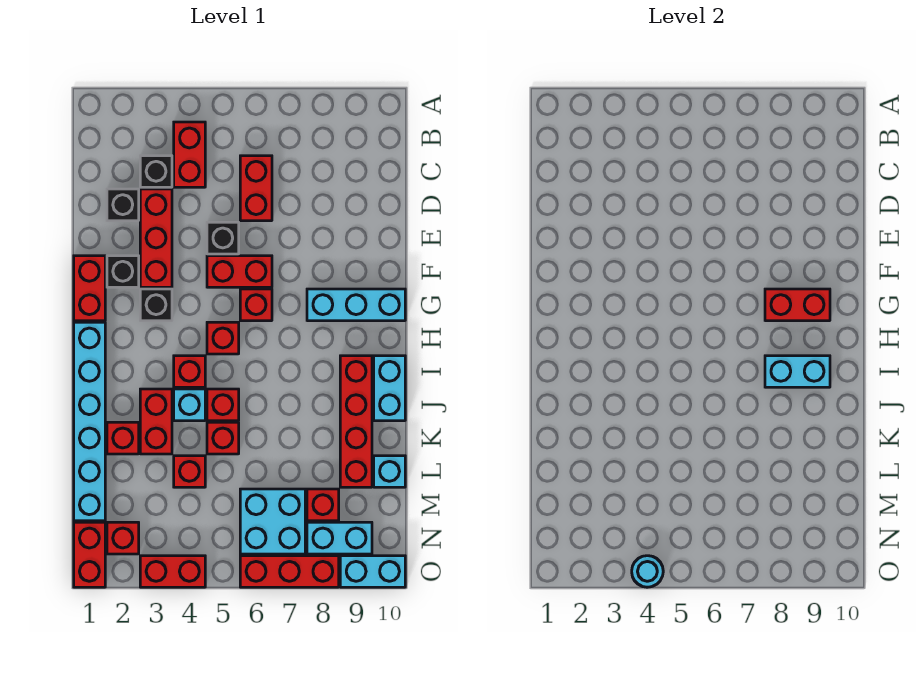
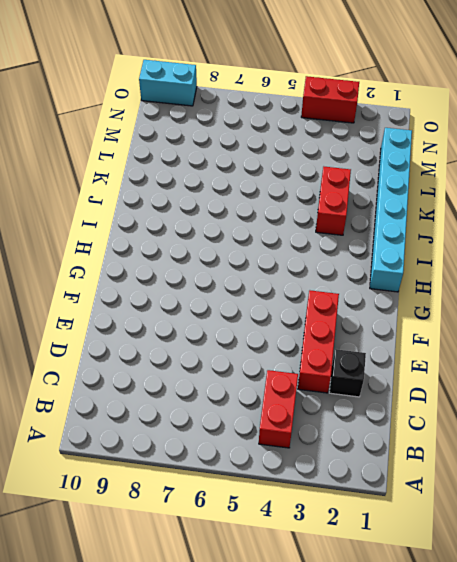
none -> black 1x1 brick [140,156,172,187]
none -> red 1x2 brick [240,156,272,221]
none -> black 1x1 brick [207,222,239,254]
none -> red 1x2 brick [74,256,105,321]

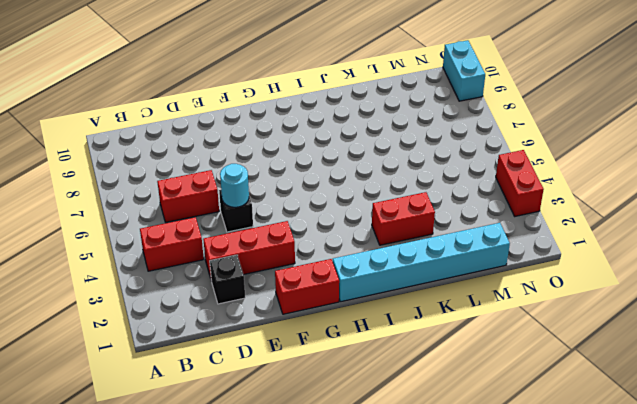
cyan 1x1 round brick [220,164,249,207] -> cyan 1x1 round brick moved to [632,556,663,587]
none -> black 1x1 brick [140,156,172,187]
none -> black 1x1 brick [107,256,139,287]
none -> red 1x2 brick [207,256,272,287]
none -> black 1x1 brick [140,289,172,321]

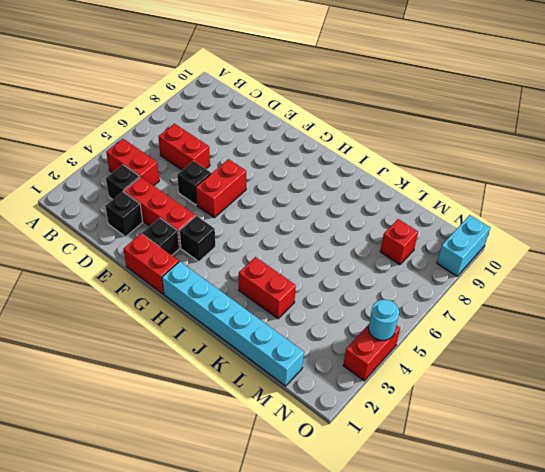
none -> red 1x1 brick [240,289,272,321]
none -> cyan 1x3 brick [307,289,405,321]
none -> red 1x1 brick [207,322,239,354]
none -> red 1x1 brick [174,356,205,387]

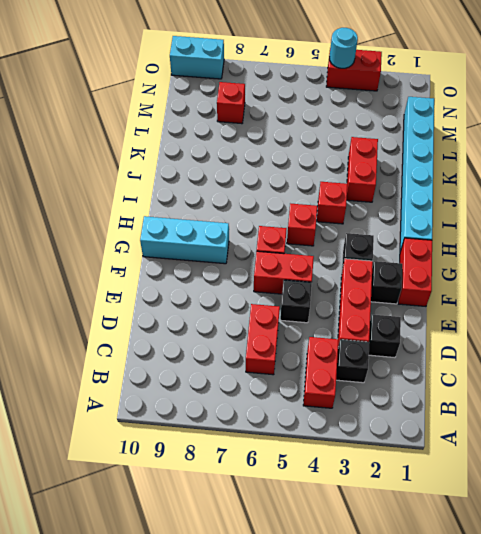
none -> red 1x4 brick [340,356,372,487]
none -> cyan 1x2 brick [374,356,405,421]
none -> cyan 1x1 brick [174,389,205,421]
none -> red 1x1 brick [207,389,239,421]

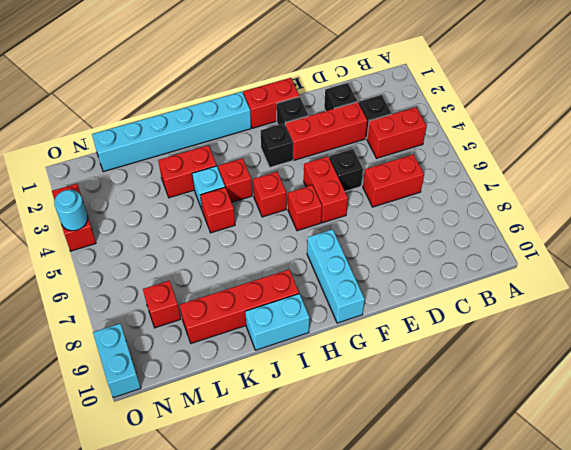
none -> red 1x1 brick [107,422,139,454]
none -> red 1x1 brick [207,422,239,454]
none -> red 1x1 brick [174,456,205,487]
none -> cyan 1x1 brick [374,456,405,487]

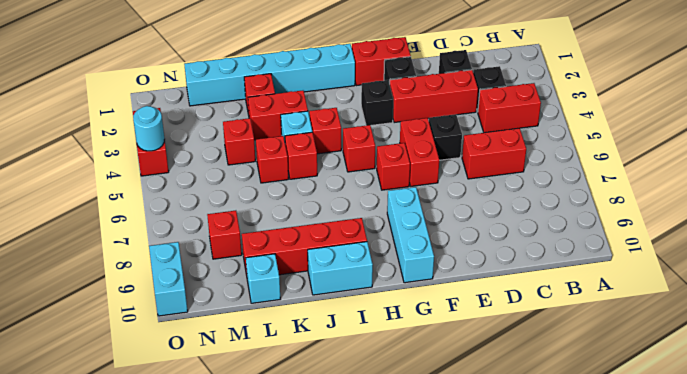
none -> cyan 2x2 brick [240,489,305,554]
none -> red 1x2 brick [74,522,105,587]
none -> red 1x1 brick [107,522,139,554]
none -> cyan 1x2 brick [307,522,372,554]

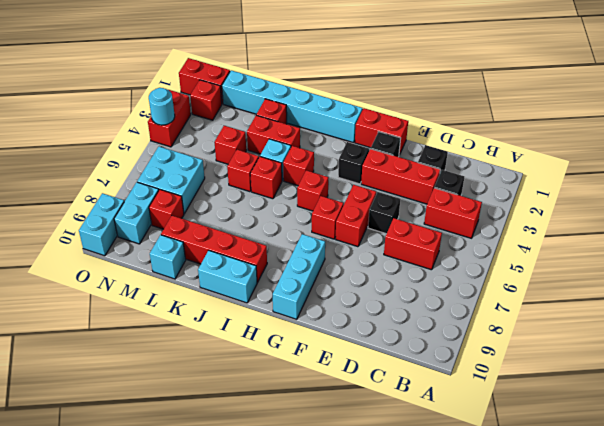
none -> red 1x3 brick [240,556,339,587]
none -> red 1x2 brick [765,289,830,321]
none -> cyan 1x2 brick [765,356,830,387]

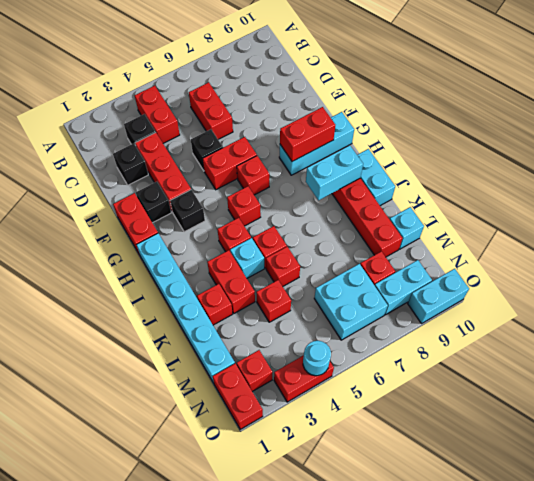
none -> red 1x3 brick [240,556,339,587]

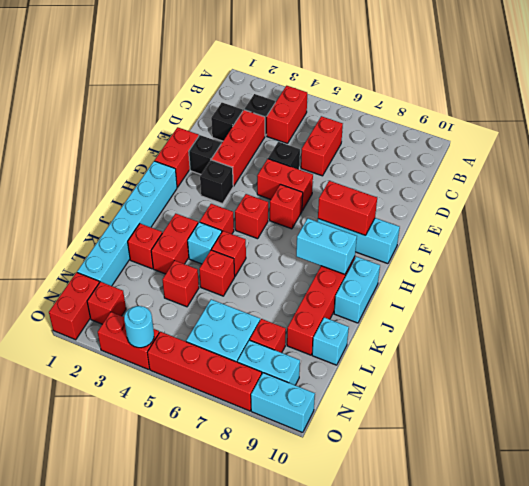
red 1x4 brick [148,332,262,411] -> red 1x3 brick [240,556,339,587]

